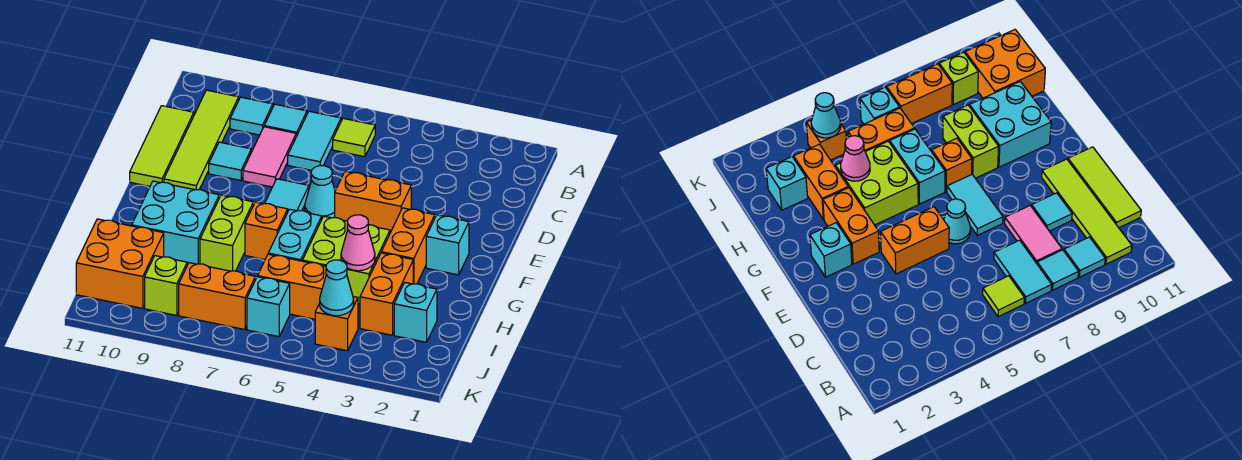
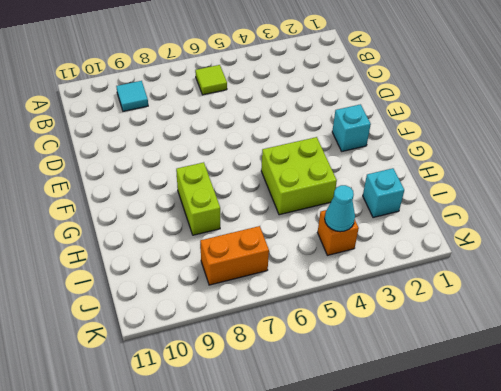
none -> cyan 1x2 tile [288,111,341,170]
none -> cyan 1x1 tile [264,104,307,136]
none -> lime 1x4 tile [164,90,239,190]

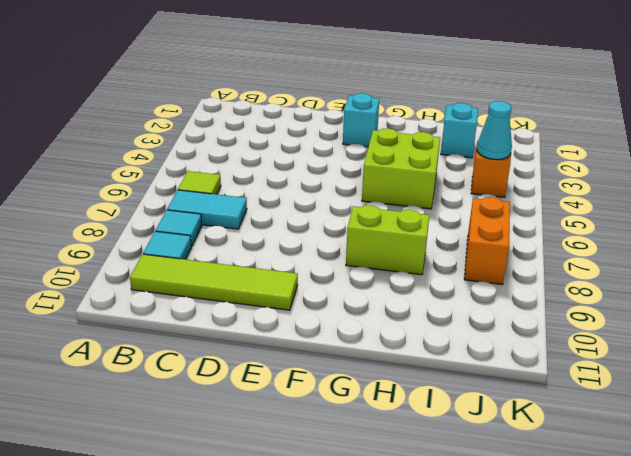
none -> pink 1x2 tile [243,127,296,187]
none -> lime 1x3 tile [130,106,194,186]
none -> cyan 1x1 tile [209,142,251,181]

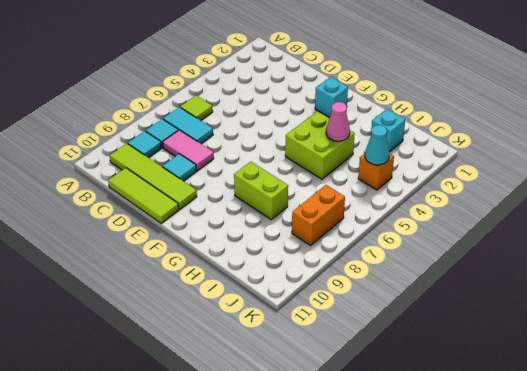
none -> orange 1x2 brick [335,171,411,233]
none -> cyan 1x1 cone [305,166,335,218]
none -> cyan 1x2 tile [265,179,309,211]

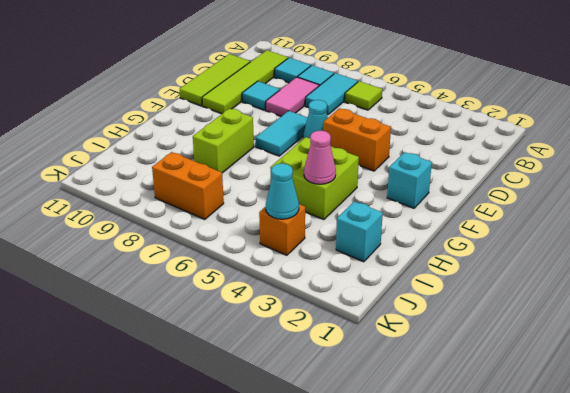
none -> orange 1x2 brick [381,208,435,284]
none -> cyan 1x2 brick [268,209,322,261]
none -> orange 1x1 brick [245,202,288,260]

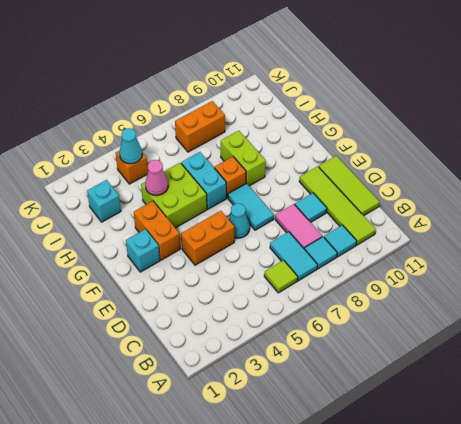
none -> cyan 2x2 brick [132,181,219,265]
none -> orange 1x2 brick [360,253,413,335]
none -> orange 1x2 brick [258,254,326,319]

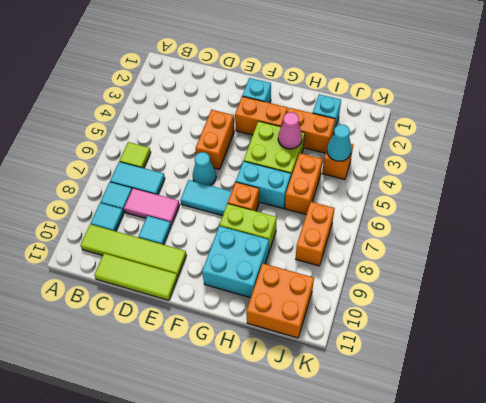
none -> cyan 1x1 brick [247,277,290,337]
none -> lime 1x1 brick [145,256,187,315]

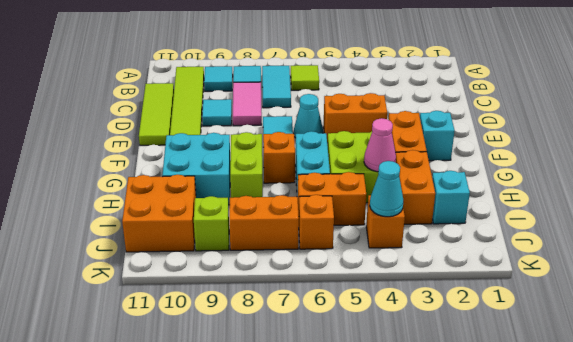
orange 1x1 brick [299,195,334,249] -> cyan 1x1 brick [247,277,290,337]

